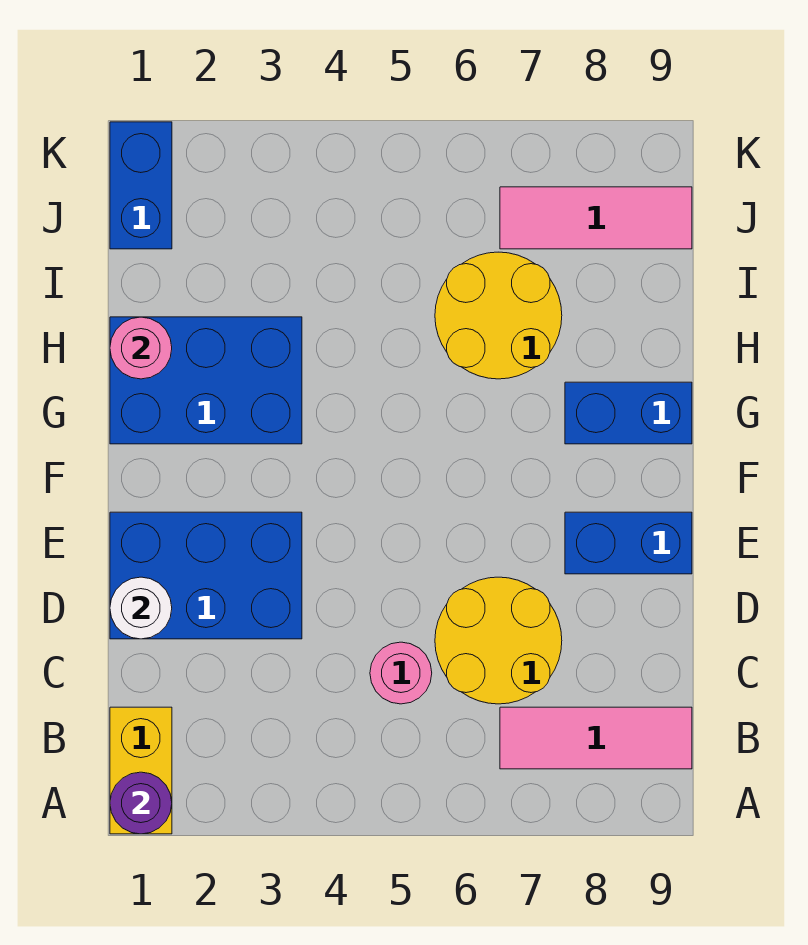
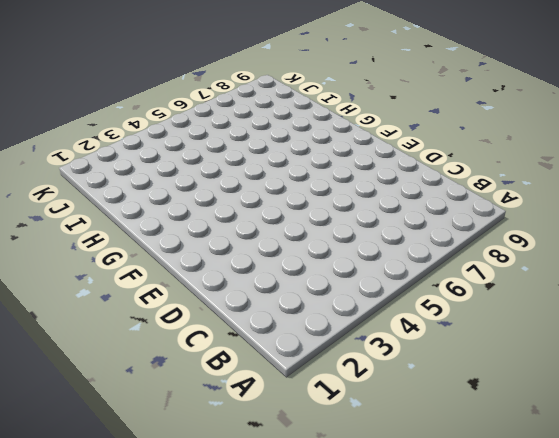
none -> yellow 1x2 brick [110,707,172,834]
none -> pink 1x3 tile [500,707,692,769]
none -> pink 1x1 round brick [370,642,432,704]

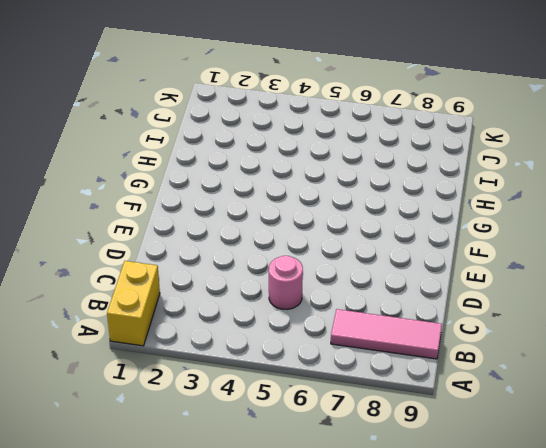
none -> yellow 2x2 round brick [435,577,562,704]
none -> blue 2x3 brick [110,512,302,639]
none -> blue 1x2 brick [565,512,692,574]

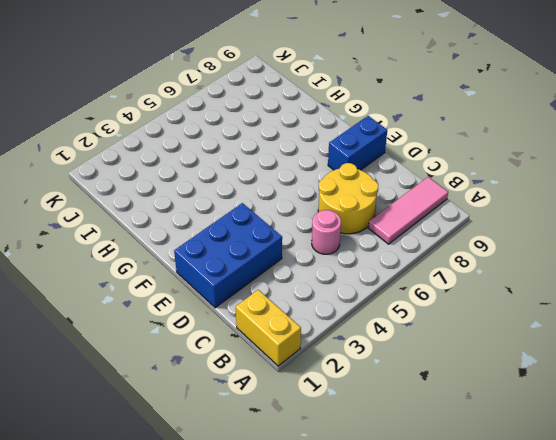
none -> blue 2x3 brick [110,317,302,444]
none -> blue 1x2 brick [565,382,692,444]
none -> yellow 2x2 round brick [435,252,562,379]

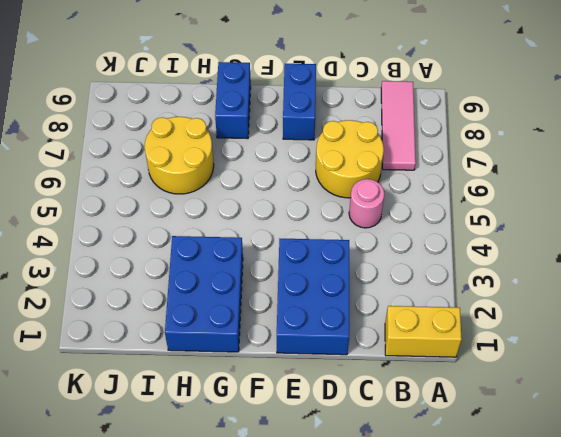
none -> blue 1x2 brick [110,122,172,249]
none -> pink 1x3 tile [500,187,692,249]
none -> purple 1x1 round brick [110,772,172,834]

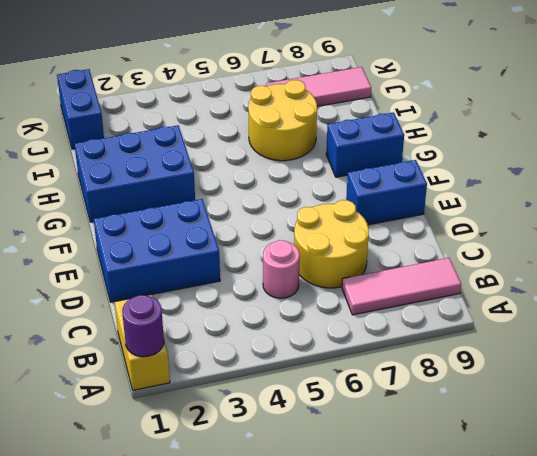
none -> white 1x1 round brick [110,577,172,639]
none -> pink 1x1 round brick [110,317,172,379]

